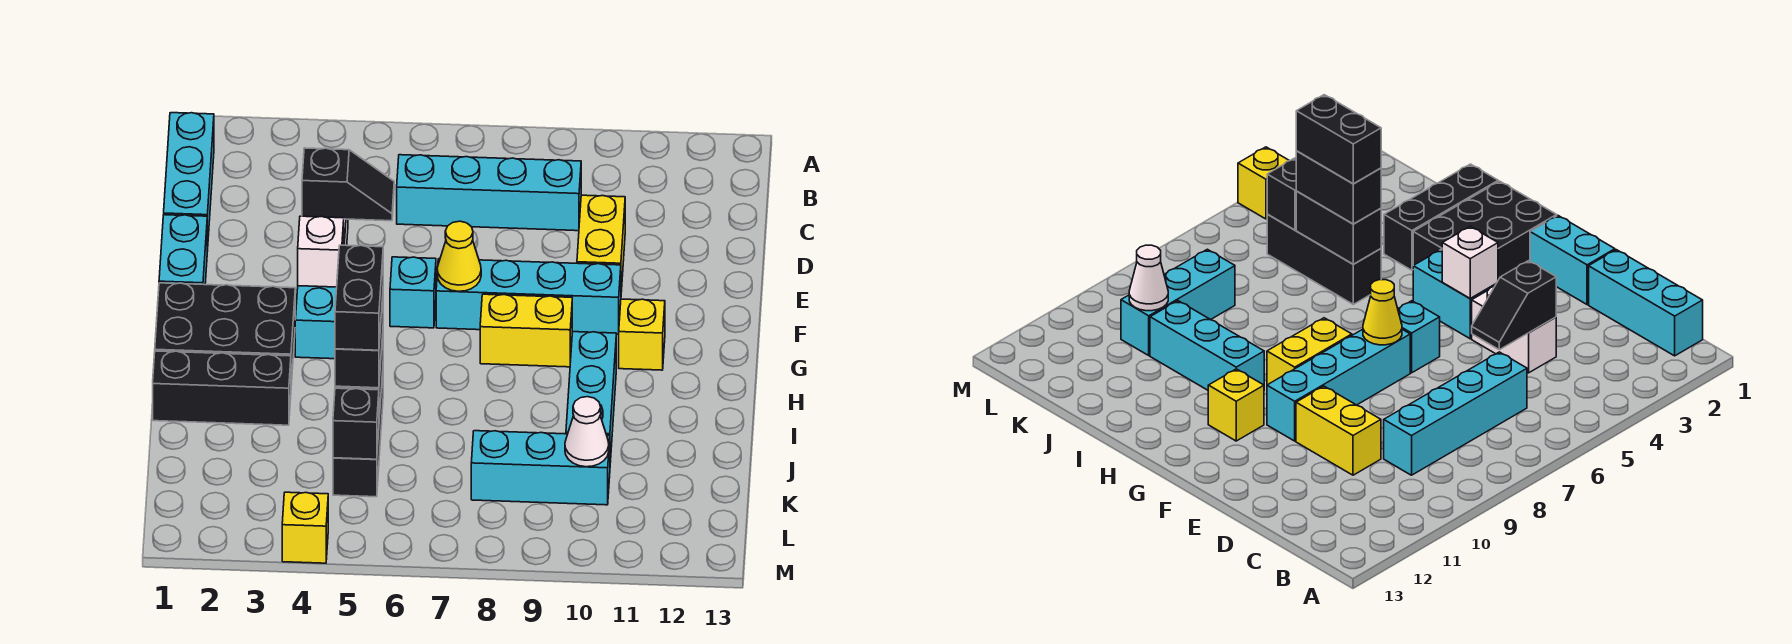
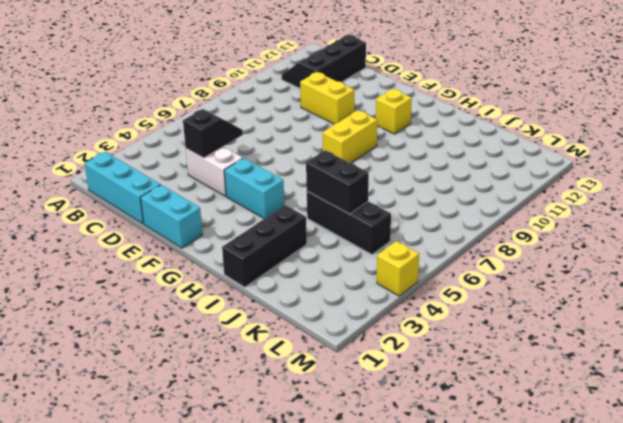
black 2x3 slope [282,35,366,88] -> none
none -> cyan 1x4 brick [397,155,581,231]
none -> cyan 1x1 brick [390,257,436,328]
none -> cyan 1x4 brick [436,259,621,335]

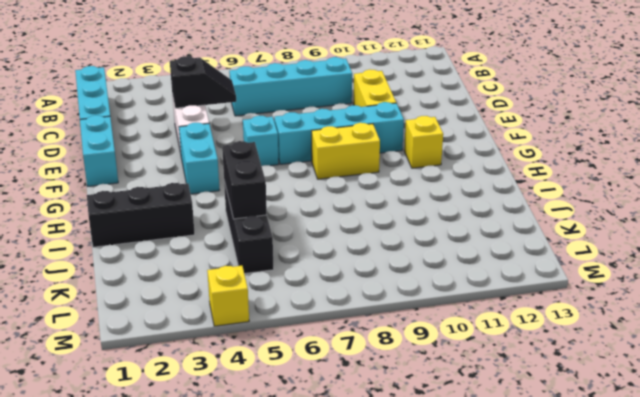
none -> black 2x3 brick [155,283,295,385]
none -> cyan 1x3 brick [566,332,616,463]
none -> cyan 1x3 brick [471,431,610,505]

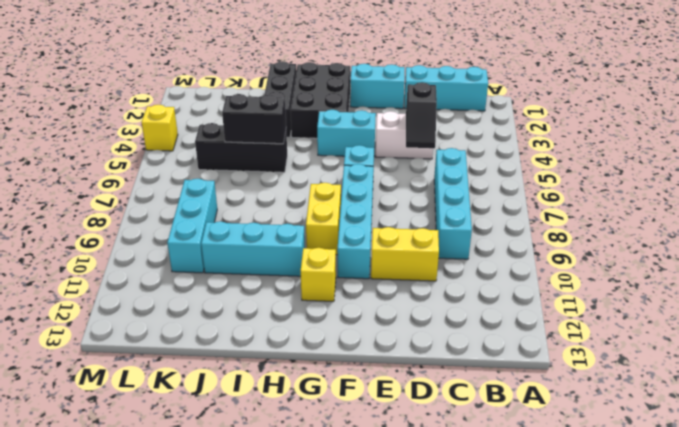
none -> white 1x1 brick [298,216,344,287]
none -> yellow 1x1 cone [437,221,481,291]
none -> black 1x1 brick [333,388,379,459]

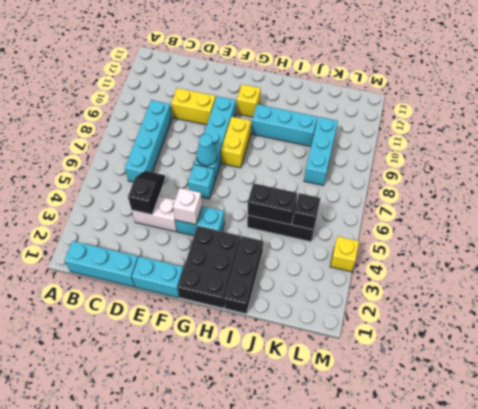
cyan 1x1 cone [196,134,217,166] -> yellow 1x1 cone [437,221,481,291]
none -> white 1x1 cone [565,397,609,467]
none -> black 1x2 brick [335,297,383,388]
none -> black 1x2 brick [335,245,383,350]

